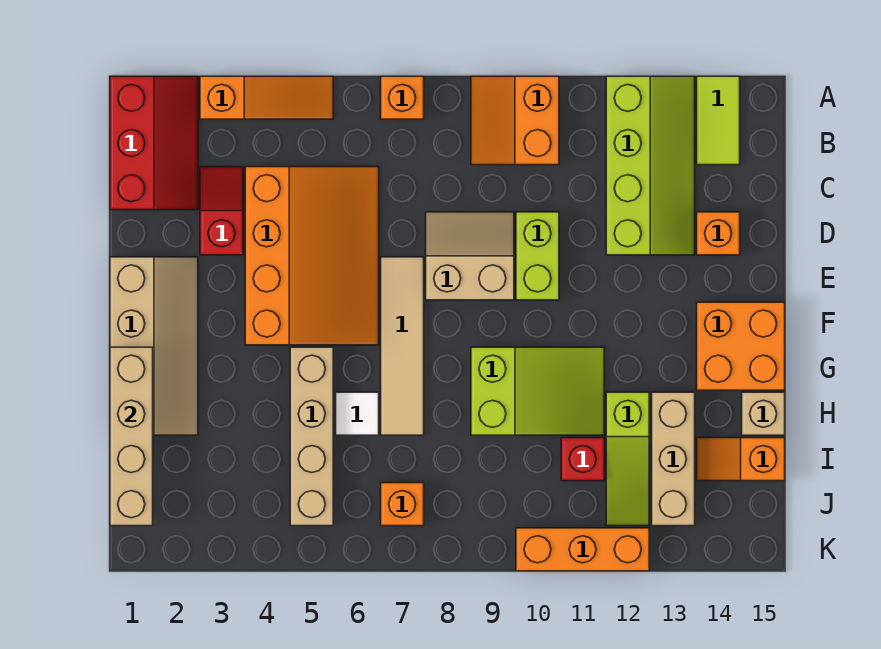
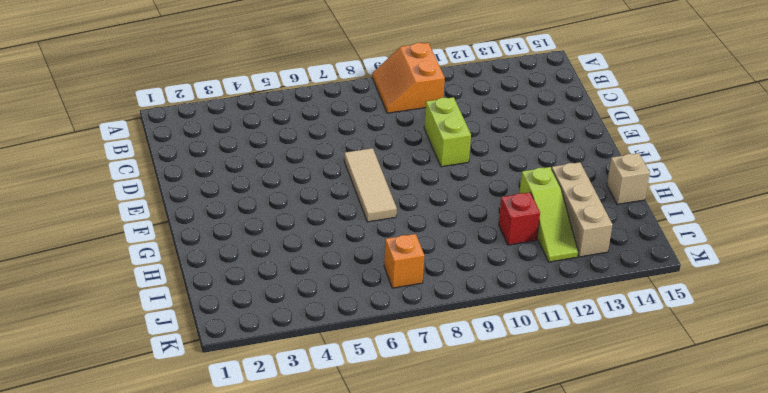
tan 1x3 tile [344,148,397,222] -> tan 1x4 tile [381,257,424,435]
none -> red 2x3 slope [110,76,198,210]
none -> orange 1x3 slope [200,76,333,119]
none -> orange 1x1 brick [381,76,424,119]

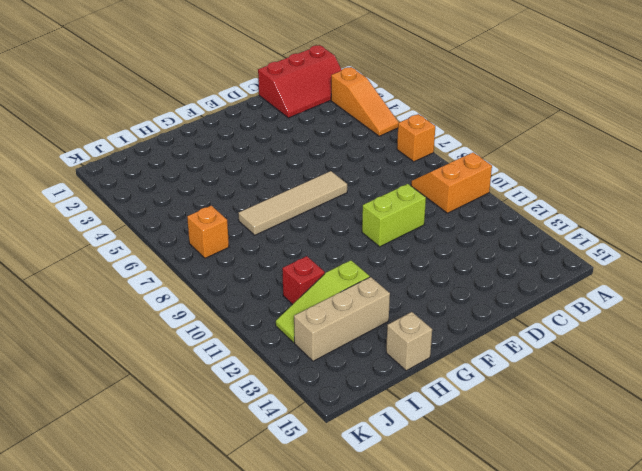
none -> lime 2x4 slope [606,76,695,255]
none -> lime 1x2 tile [697,76,740,165]
none -> red 1x2 slope [200,167,243,255]

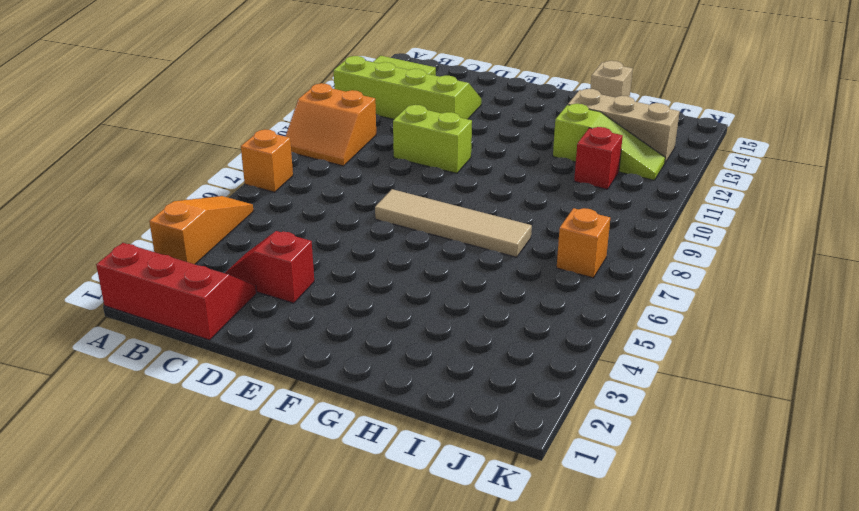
none -> orange 3x4 slope [245,167,379,345]
none -> tan 2x2 slope [426,212,514,300]
none -> orange 1x1 brick [697,212,740,255]

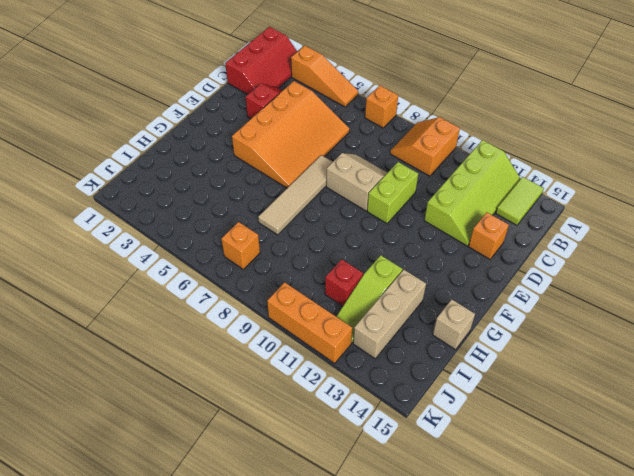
none -> tan 2x4 slope [110,257,198,435]
none -> orange 2x2 brick [697,302,785,390]
none -> tan 1x4 brick [290,347,333,526]

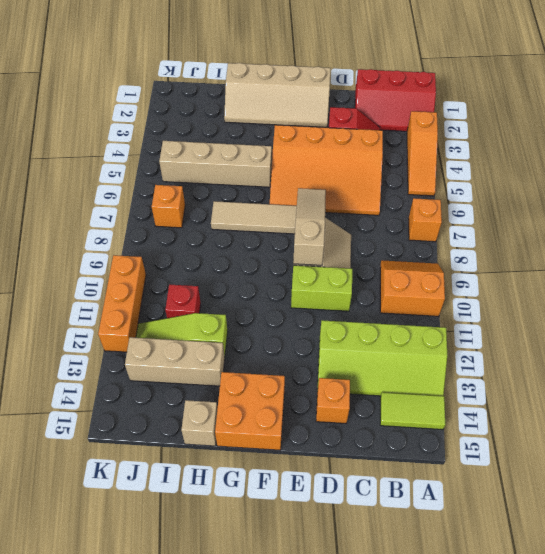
tan 1x3 slope [293,188,326,265] -> none
none -> lime 2x3 slope [471,347,604,435]
none -> white 1x1 tile [336,392,379,435]
none -> orange 1x2 slope [697,438,785,481]

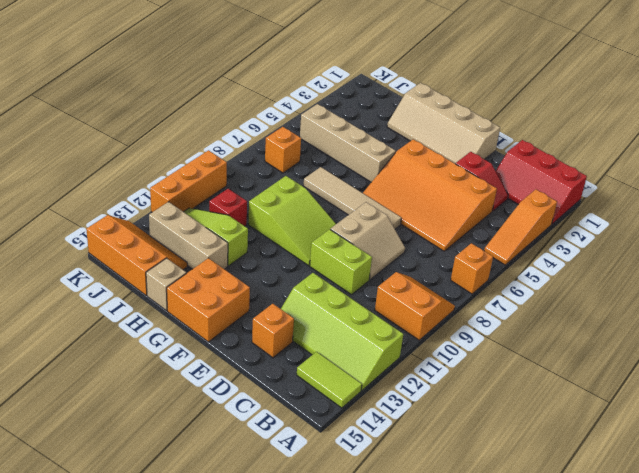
lime 2x3 slope [248,176,336,265] -> lime 2x3 slope turned to [471,347,604,435]
orange 2x3 slope [86,215,187,295] -> orange 1x2 slope [697,438,785,481]
none -> white 1x1 tile [336,392,379,435]
none -> tan 1x4 brick [110,347,153,526]

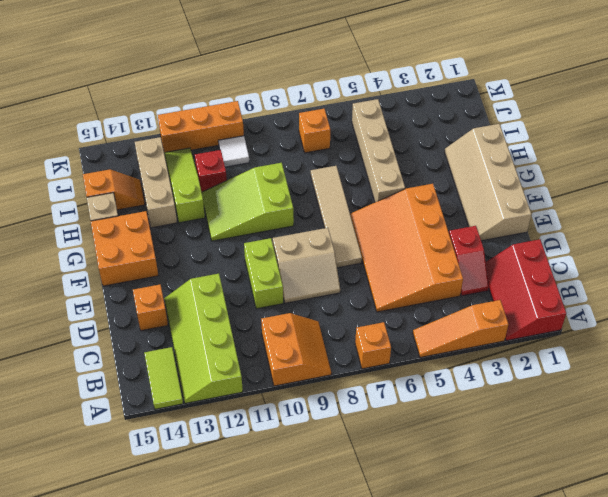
white 1x1 tile [218,136,249,167] -> white 1x1 tile moved to [336,392,379,435]
none -> tan 1x4 brick [110,347,153,526]

